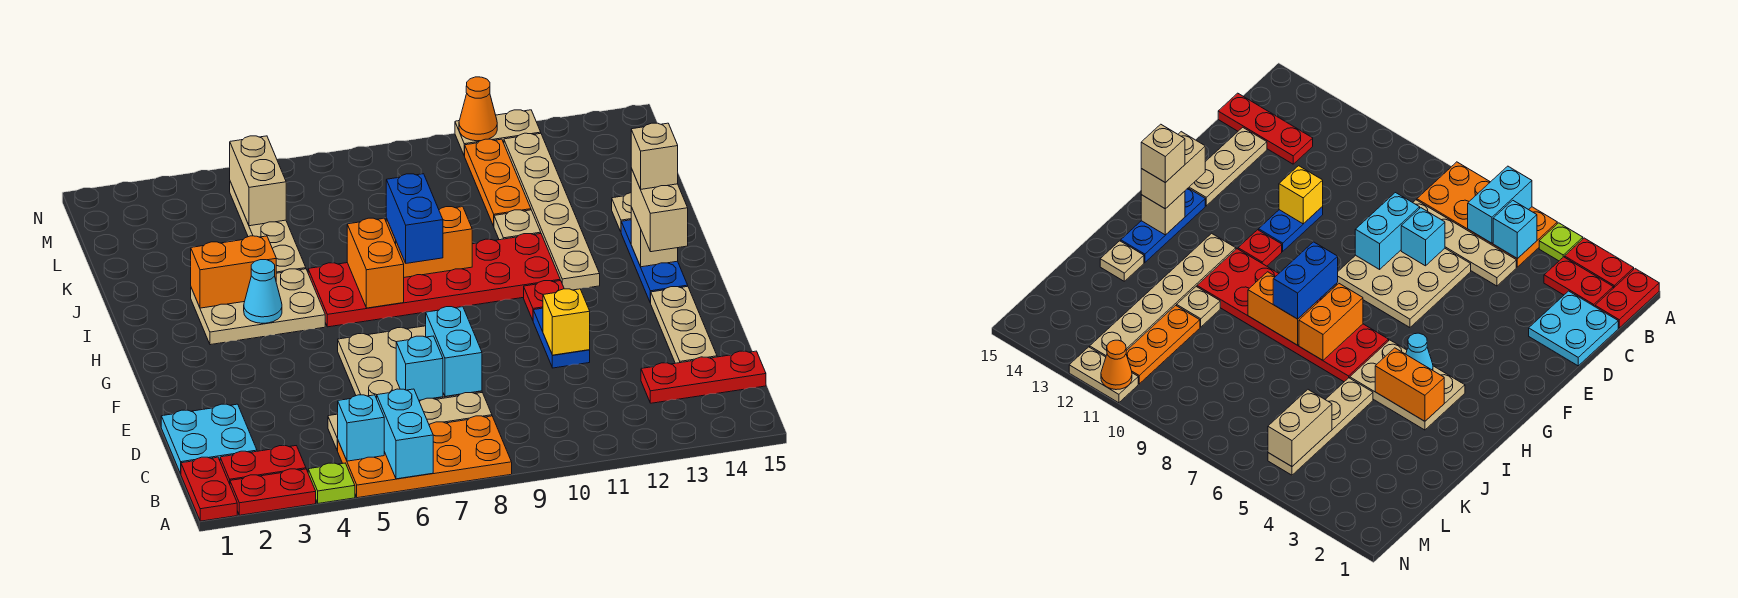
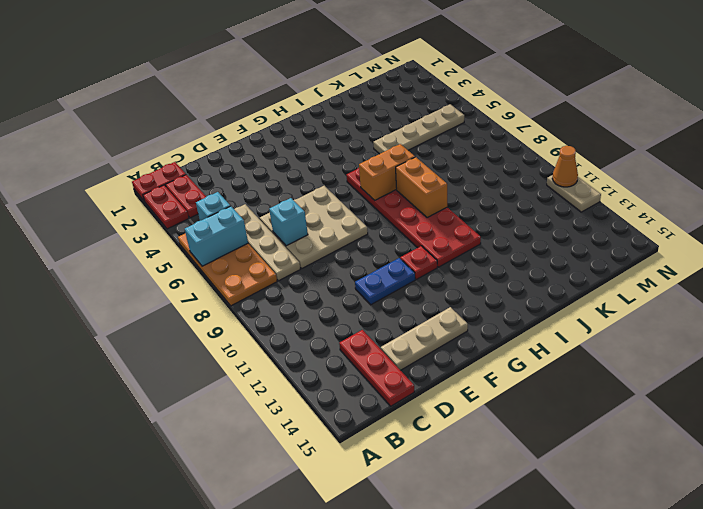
none -> lime 1x1 plate [308,463,355,503]
none -> cyan 2x2 plate [161,404,257,474]
none -> blue 1x3 plate [621,220,688,303]
none -> tan 2x3 plate [191,269,325,345]

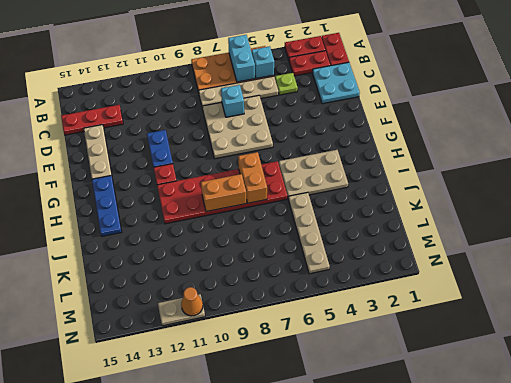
lime 1x1 plate [275,73,298,95] -> lime 1x1 plate moved to [308,463,355,503]
none -> tan 1x6 plate [504,133,600,290]
none -> tan 1x1 plate [494,210,541,240]
none -> tan 1x1 plate [612,193,631,232]
none -> orange 1x3 plate [465,139,531,226]

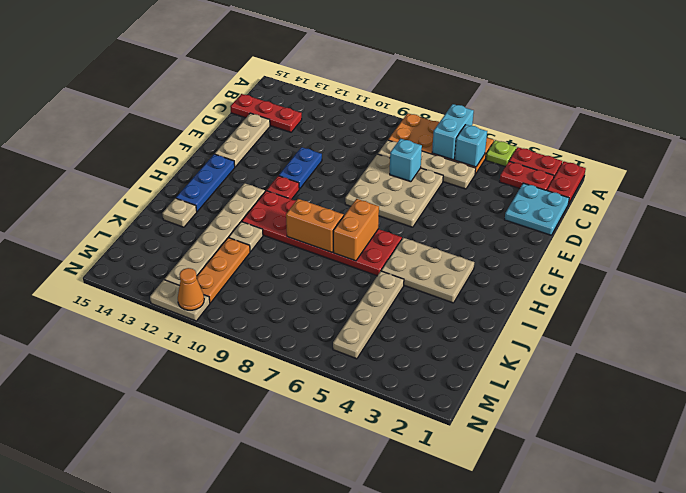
none -> cyan 1x2 brick [426,307,482,396]
none -> yellow 1x1 brick [543,289,590,355]
none -> cyan 1x1 cone [244,260,282,323]
none -> tan 1x1 brick [631,207,678,267]

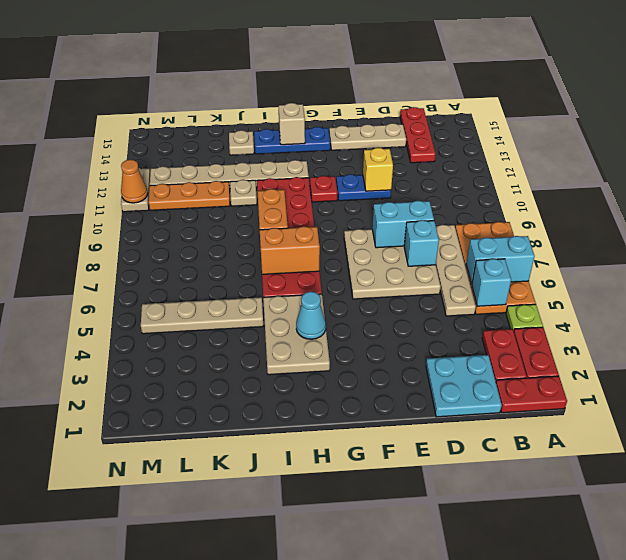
none -> orange 1x2 brick [191,236,276,308]
none -> tan 1x2 brick [230,136,286,226]
none -> tan 1x2 brick [631,169,688,252]
none -> blue 1x2 brick [386,174,443,263]

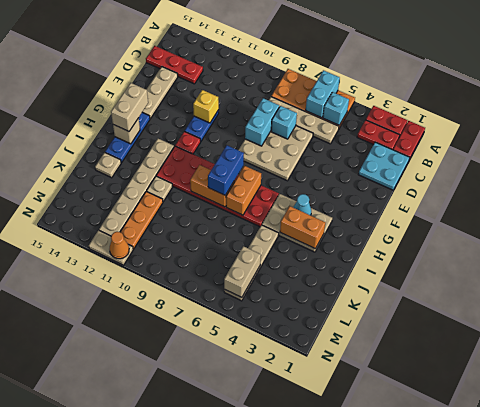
none -> lime 1x1 plate [308,463,355,503]
none -> tan 1x1 brick [631,123,678,189]

